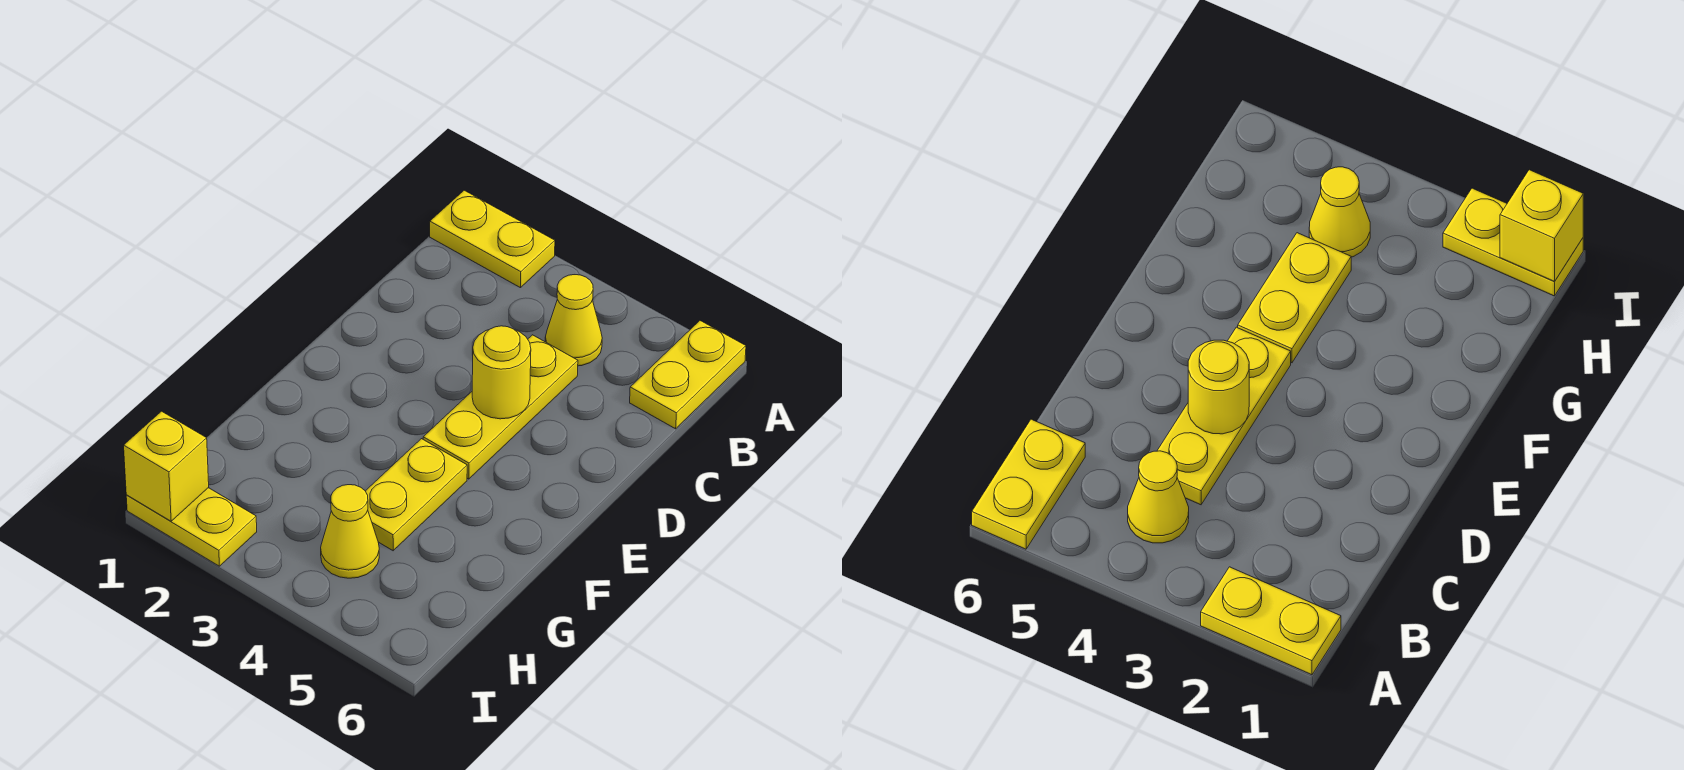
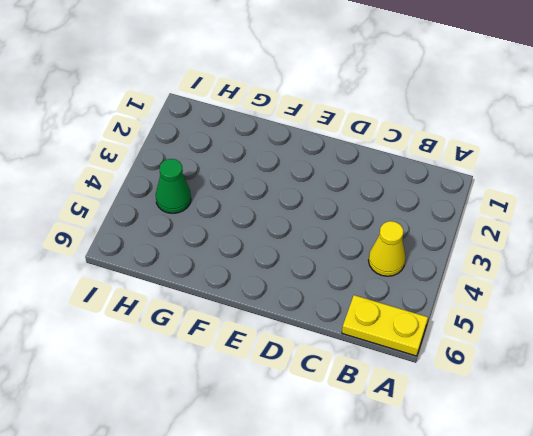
green 1x1 cone [156,159,191,213] -> yellow 1x1 cone [321,485,379,578]
none -> yellow 1x2 plate [430,190,555,288]
none -> yellow 1x3 plate [423,335,578,479]

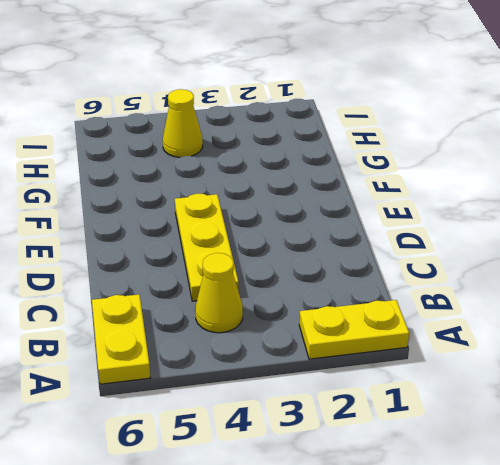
none -> yellow 1x2 plate [366,439,467,551]
none -> yellow 1x2 plate [126,488,257,566]

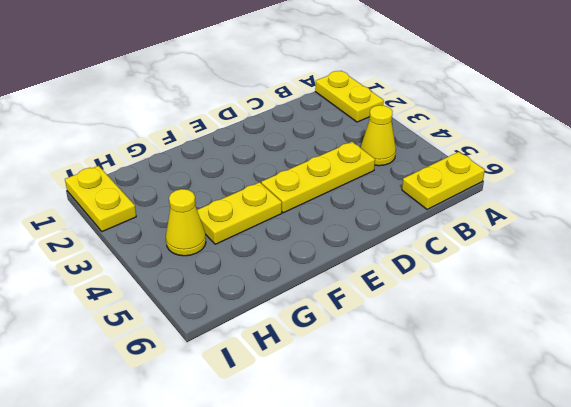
none -> yellow 1x1 round brick [472,326,531,419]
none -> yellow 1x1 brick [124,411,209,521]

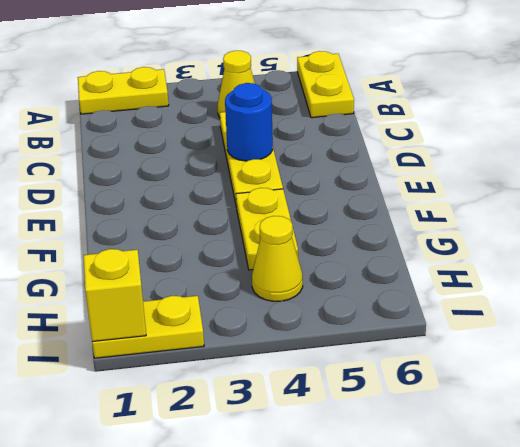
blue 1x1 round brick [225,83,273,161] -> yellow 1x1 round brick [472,326,531,419]

